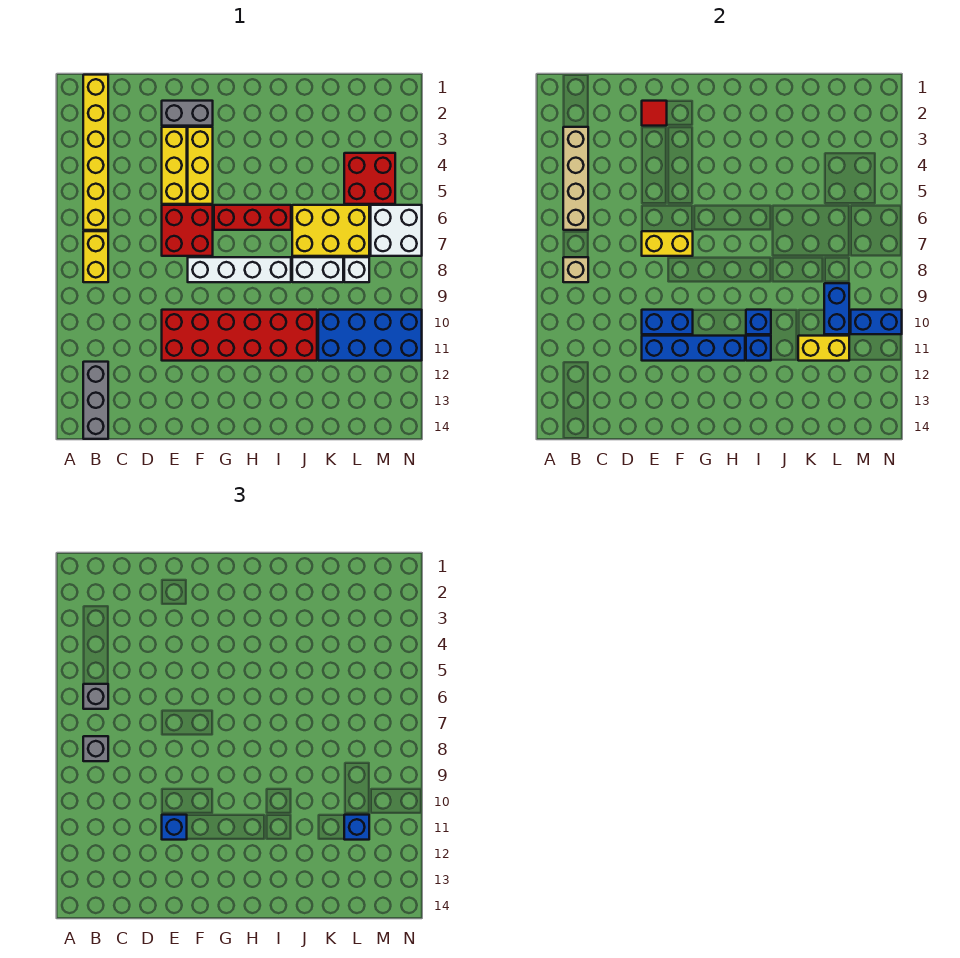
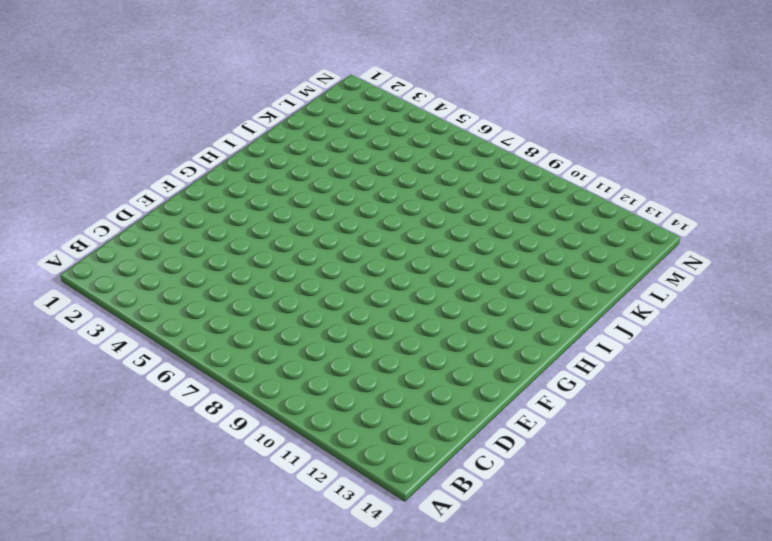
none -> yellow 1x6 brick [83,75,108,230]
none -> yellow 1x2 brick [83,231,108,282]
none -> grey 1x3 brick [83,362,108,439]
none -> grey 1x2 brick [162,101,213,126]

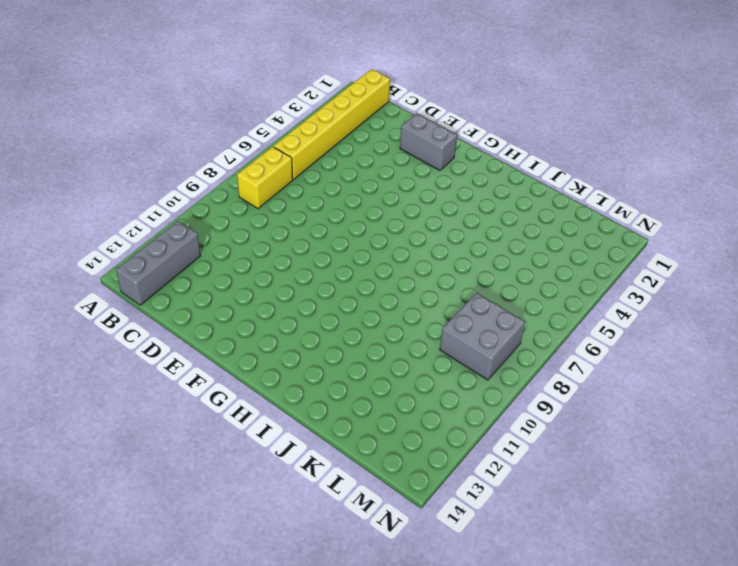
grey 2x2 brick [440,293,525,380] -> white 1x1 brick [344,257,369,282]
none -> yellow 1x3 brick [162,127,187,204]
none -> red 2x2 brick [162,205,213,256]
none -> red 2x6 brick [162,310,317,361]
none -> yellow 1x3 brick [188,127,213,204]

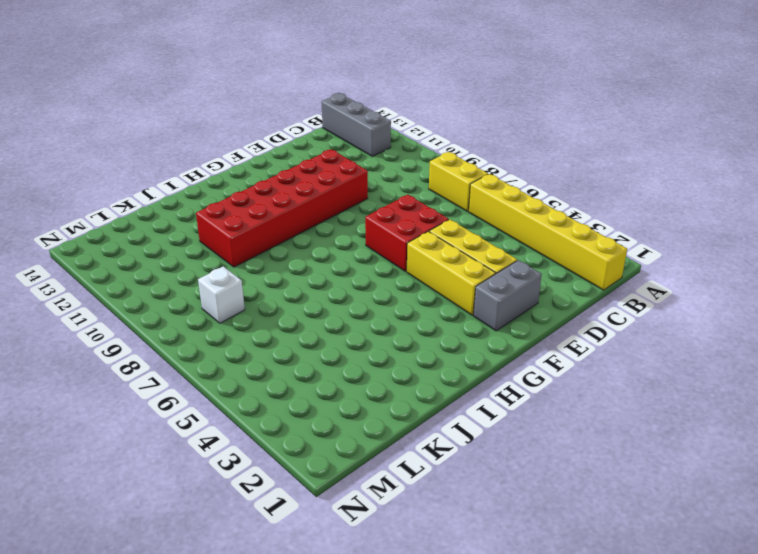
none -> white 1x4 brick [188,257,291,282]
none -> red 1x3 brick [214,205,291,230]
none -> yellow 2x3 brick [292,205,369,256]
none -> white 1x2 brick [292,257,343,282]

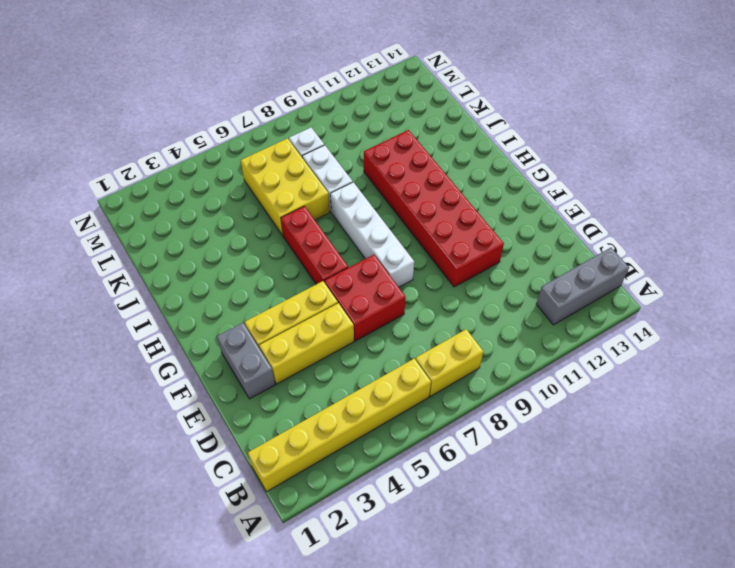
none -> blue 2x4 brick [318,310,422,361]
none -> red 2x2 brick [344,153,395,204]
none -> white 2x2 brick [371,205,422,256]
none -> tan 1x4 brick [563,127,588,230]

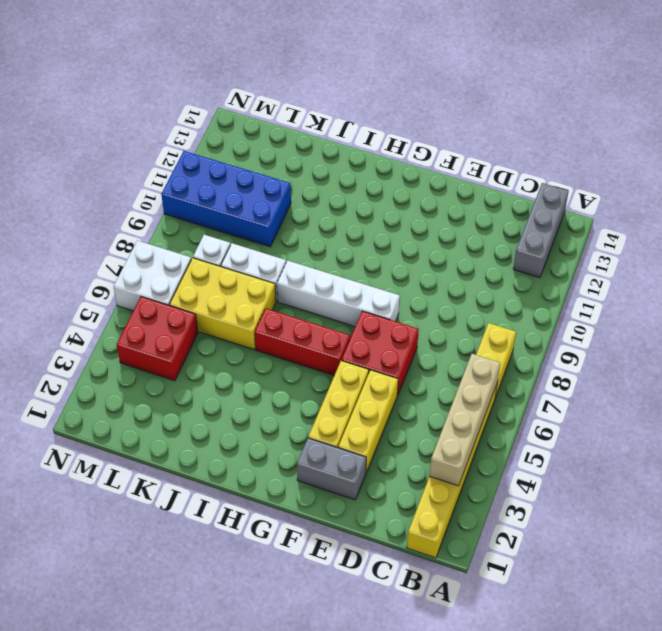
none -> red 2x6 brick [162,310,317,361]
none -> tan 1x1 brick [563,257,588,282]
none -> red 1x1 tile [642,101,667,126]
none -> yellow 1x2 brick [642,231,693,256]

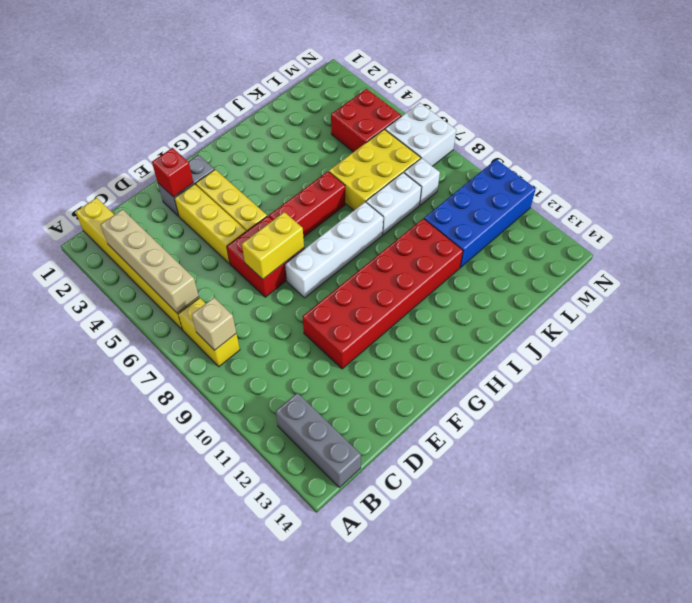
red 1x1 brick [152,148,193,197] -> red 1x1 tile [642,101,667,126]
none -> blue 1x2 brick [642,310,693,334]
none -> blue 1x4 brick [642,336,745,361]
none -> blue 1x1 brick [746,310,771,334]
none -> blue 1x1 brick [746,336,771,361]

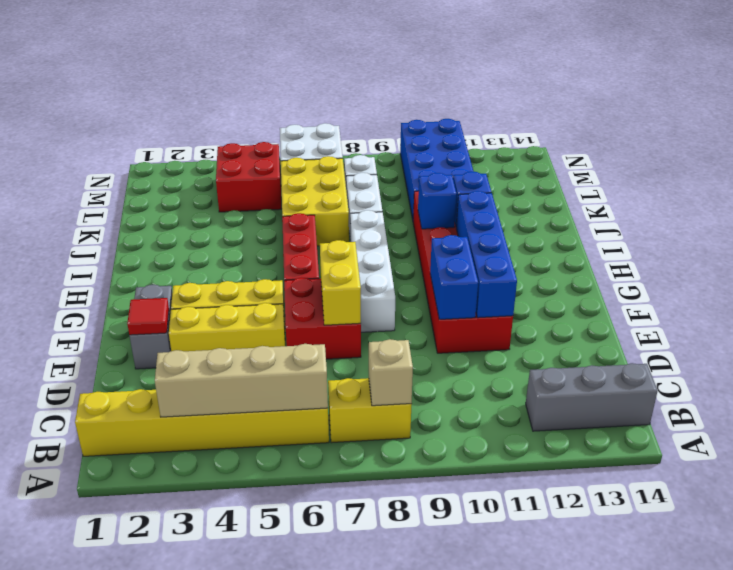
none -> yellow 1x2 brick [798,336,849,361]
none -> blue 1x2 brick [824,283,849,334]
none -> blue 1x2 brick [851,310,902,334]
none -> grey 1x1 brick [83,684,108,709]

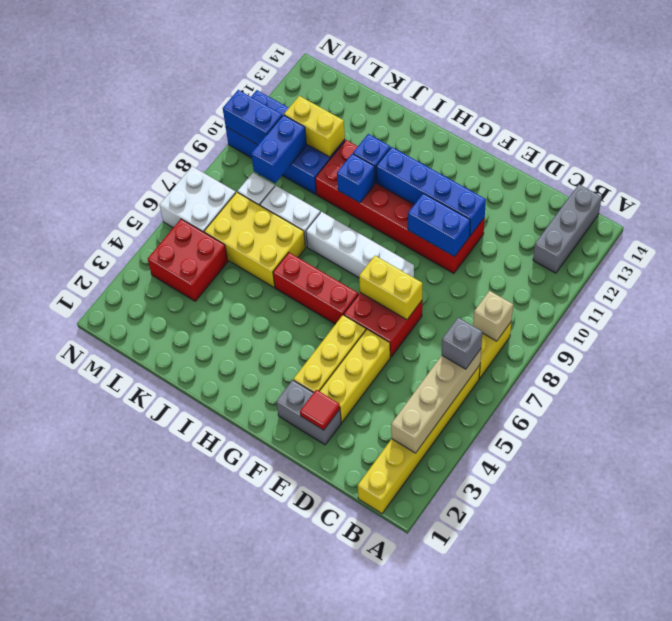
none -> grey 1x1 brick [83,736,108,761]
none -> blue 1x1 brick [162,815,187,840]
none -> blue 1x1 brick [344,815,369,840]

